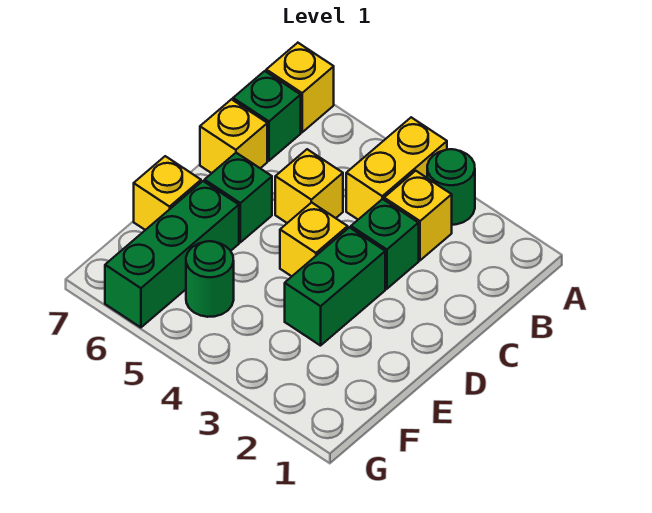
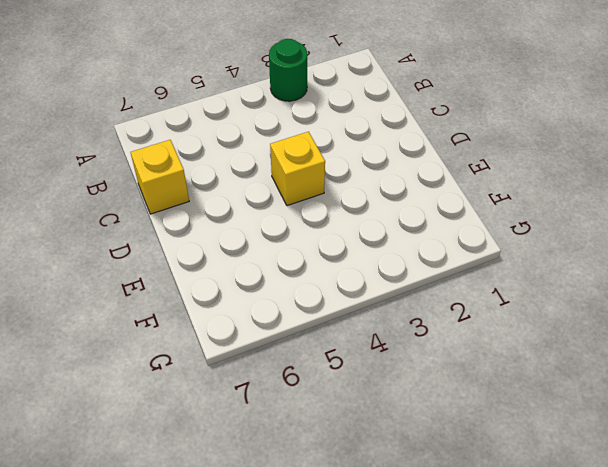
none -> yellow 1x2 brick [346,117,447,219]
none -> yellow 1x1 brick [266,43,334,132]
none -> yellow 1x1 brick [384,171,452,260]

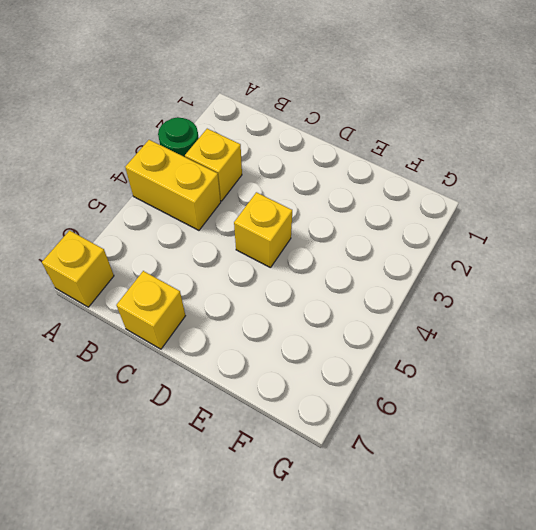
none -> green 1x1 brick [233,71,301,161]
none -> green 1x1 brick [351,199,419,289]
none -> yellow 1x1 brick [275,149,343,223]

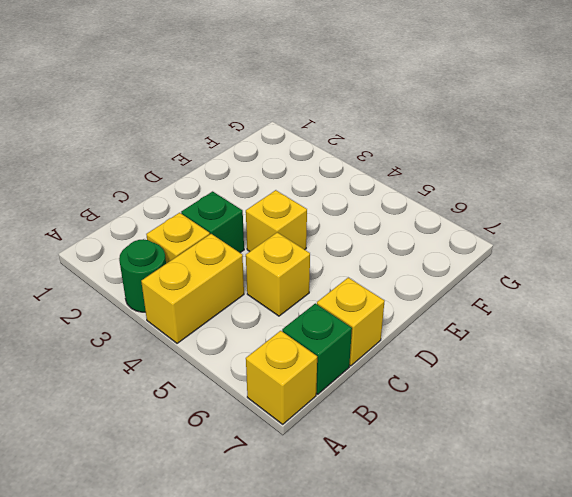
none -> green 1x2 brick [285,227,385,346]
none -> green 1x1 brick [205,153,272,242]
none -> green 1x3 brick [105,181,239,327]

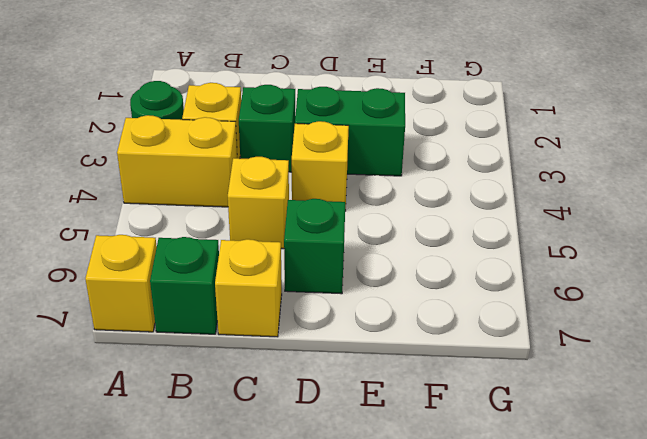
none -> green 1x3 brick [105,181,239,327]
none -> yellow 1x1 brick [134,156,201,230]
none -> green 1x1 round brick [186,241,234,317]

